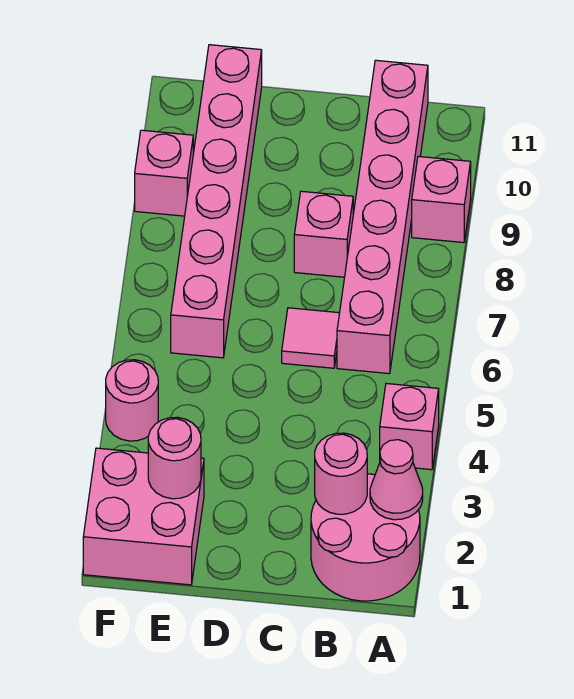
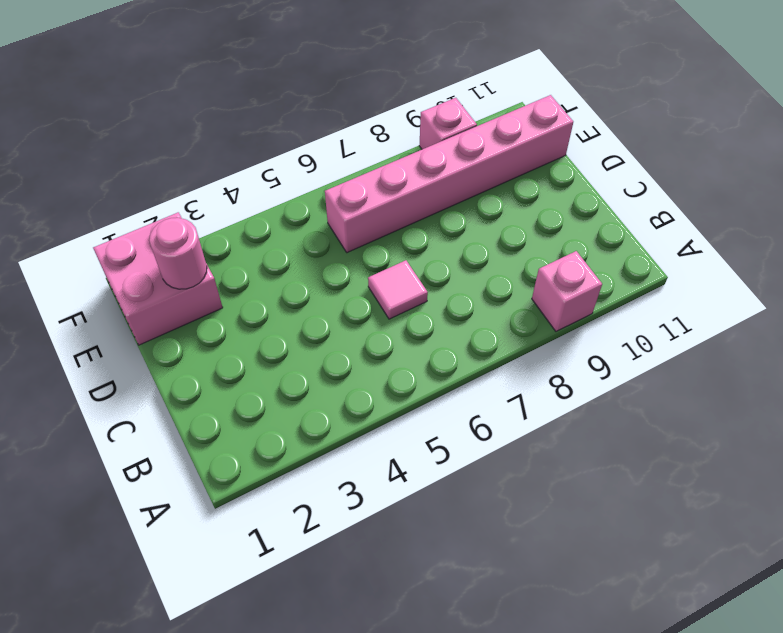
none -> pink 2x2 round brick [311,474,420,601]
none -> pink 1x1 brick [380,384,439,470]
none -> pink 1x6 brick [337,60,428,374]

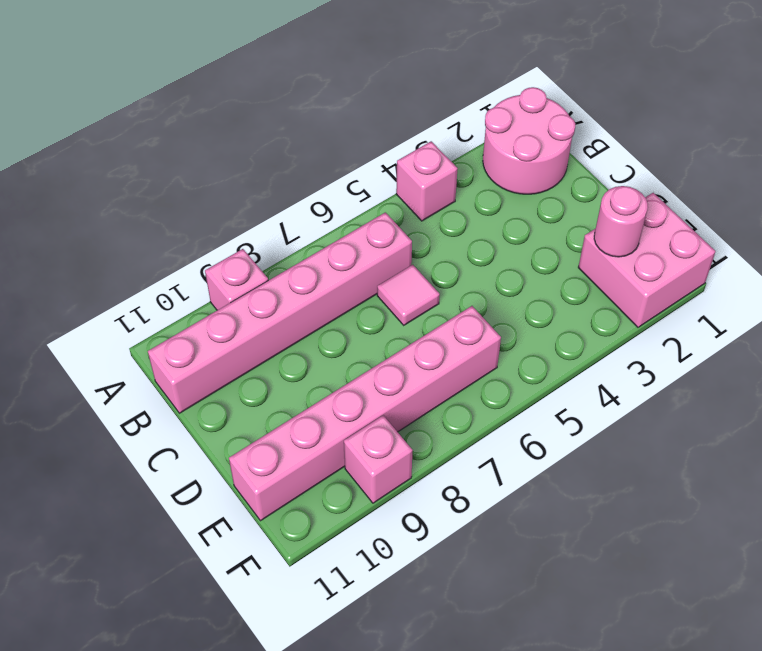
none -> pink 1x1 brick [294,191,353,277]
none -> pink 1x1 round brick [106,360,158,441]
none -> pink 1x1 cone [370,440,423,520]

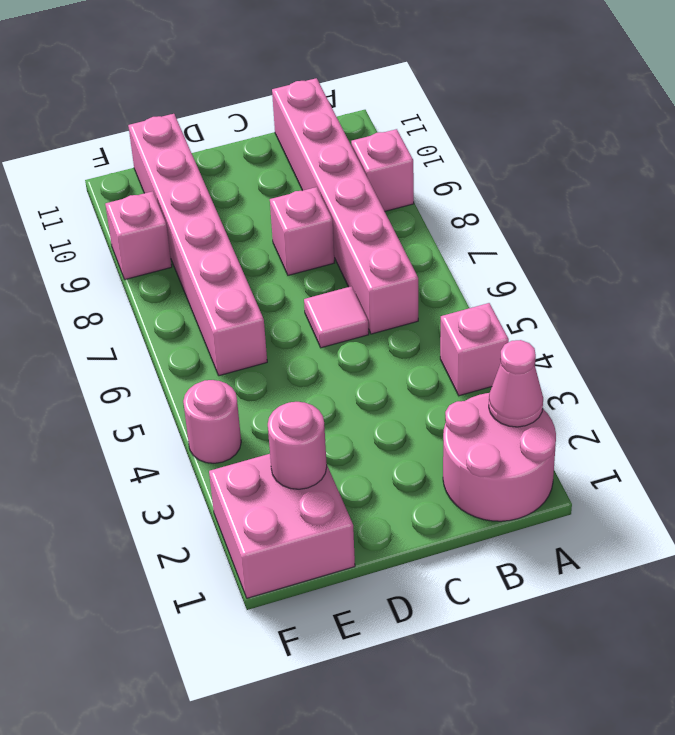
none -> pink 1x1 round brick [315,433,367,514]

